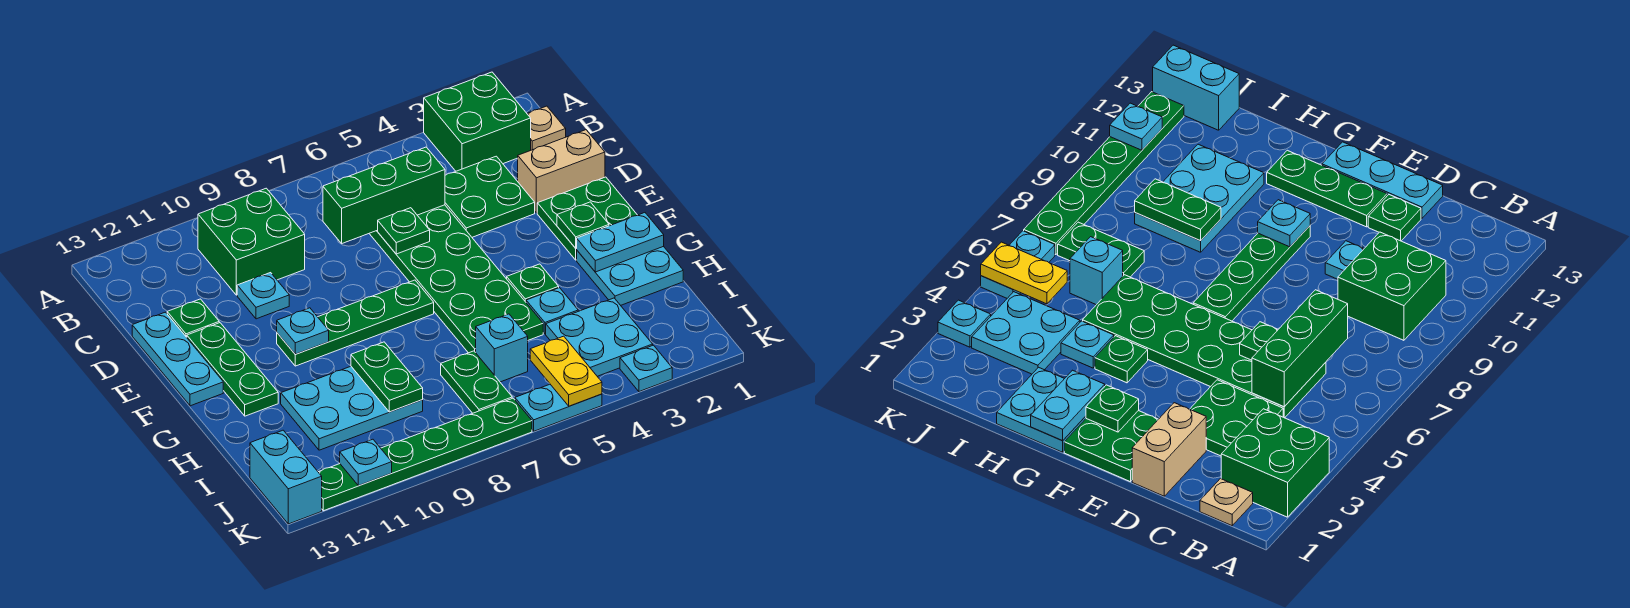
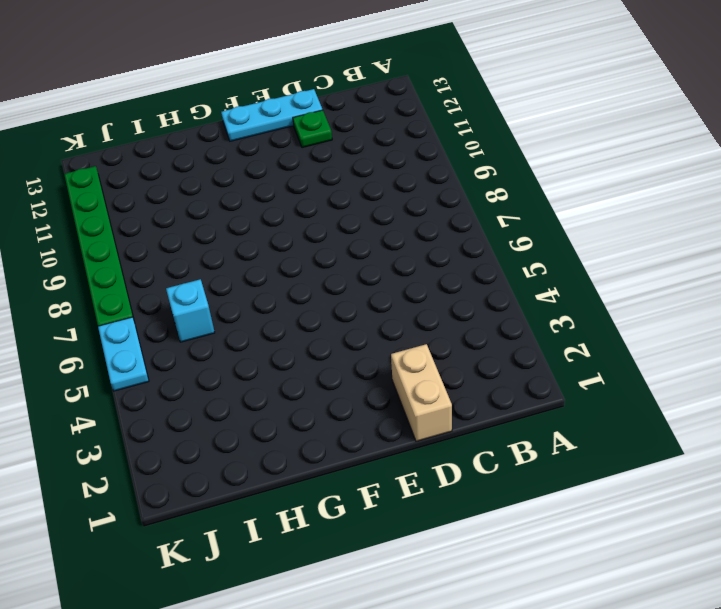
none -> green 2x2 brick [424,72,531,171]
none -> tan 1x1 plate [527,106,566,150]
none -> green 2x2 brick [198,188,305,295]
none -> green 2x2 plate [445,156,535,237]

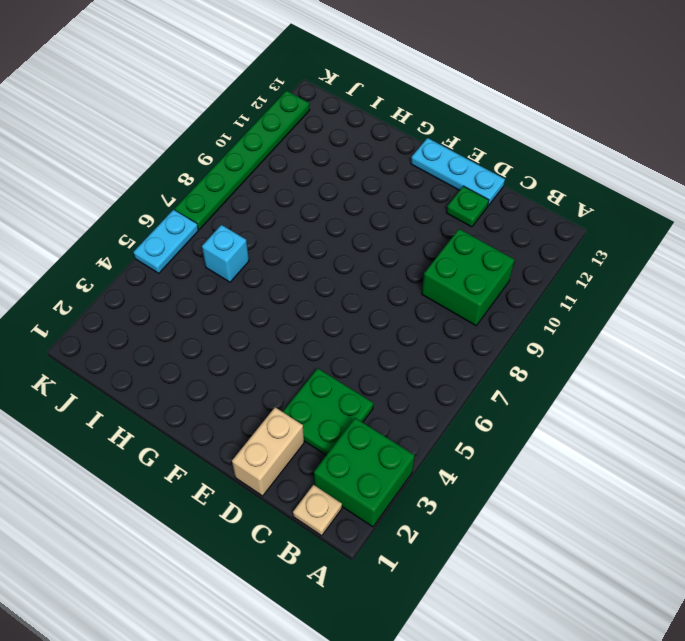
none -> green 2x6 plate [369,205,543,353]
none -> cyan 1x1 plate [237,273,289,319]
none -> green 2x2 plate [537,177,637,260]
none -> green 1x3 plate [187,323,278,416]

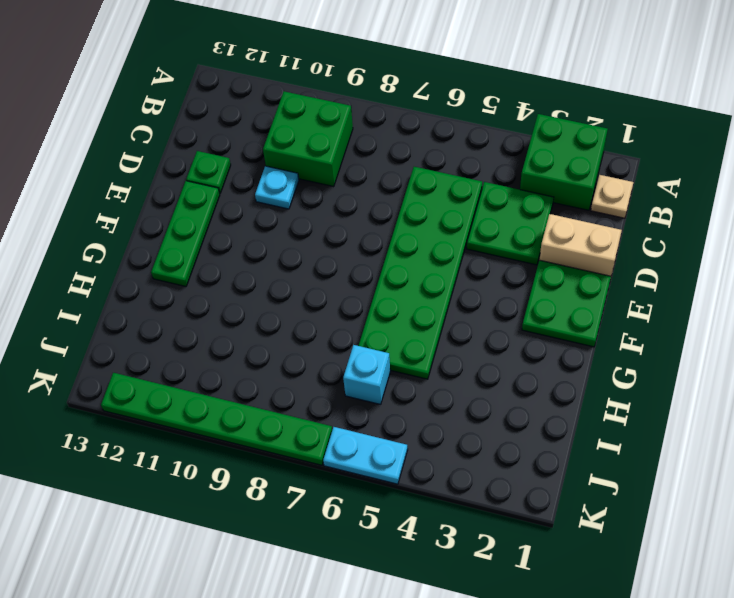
none -> cyan 1x3 plate [132,312,223,406]
none -> green 1x4 plate [277,280,434,366]
none -> cyan 2x2 plate [577,246,683,305]
none -> green 1x1 plate [507,264,559,302]

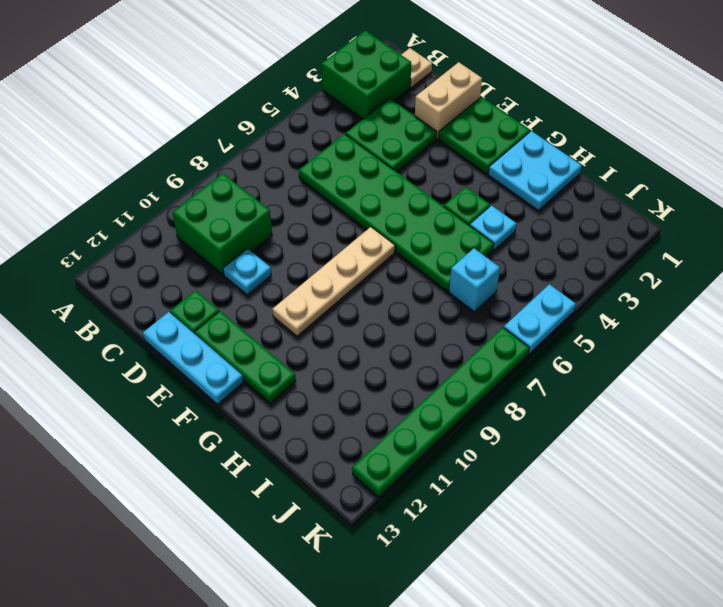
tan 1x4 plate [272,227,395,336] -> green 1x4 plate [277,280,434,366]
none -> cyan 2x3 plate [281,366,423,450]
none -> cyan 2x2 plate [546,298,653,376]
none -> green 1x2 plate [441,351,512,413]
none -> cyan 1x2 brick [250,430,322,524]

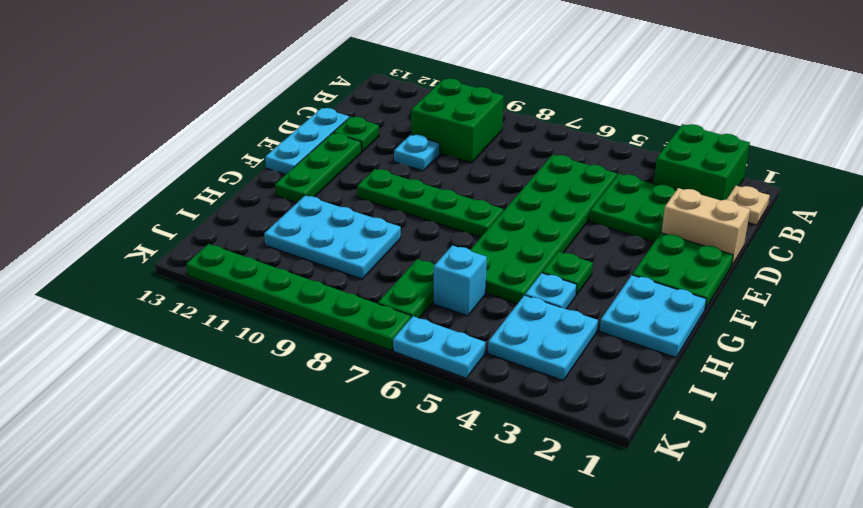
none -> cyan 1x2 brick [250,430,322,524]
none -> cyan 1x1 plate [620,345,672,392]
none -> green 1x3 brick [323,147,445,243]
none -> green 1x1 plate [378,208,430,254]

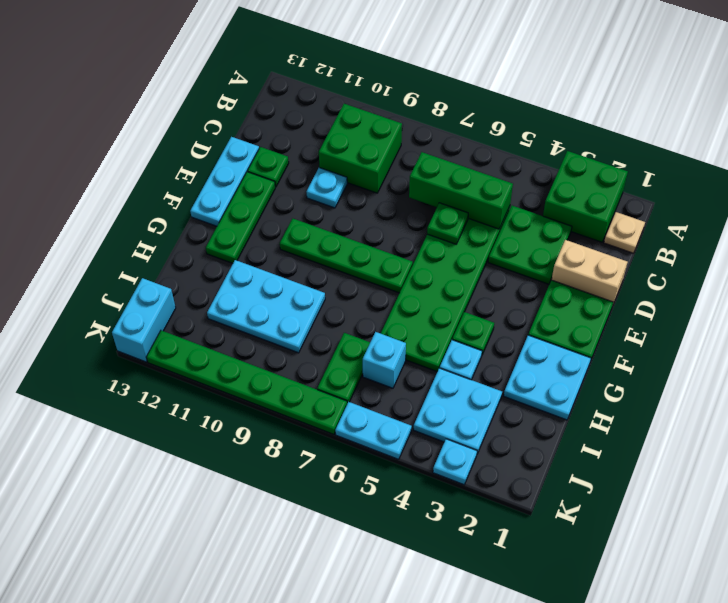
none -> green 1x1 plate [557,202,609,248]
none -> cyan 1x1 plate [277,308,329,354]
none -> cyan 1x2 plate [576,213,664,272]
none -> green 1x2 plate [351,342,423,412]

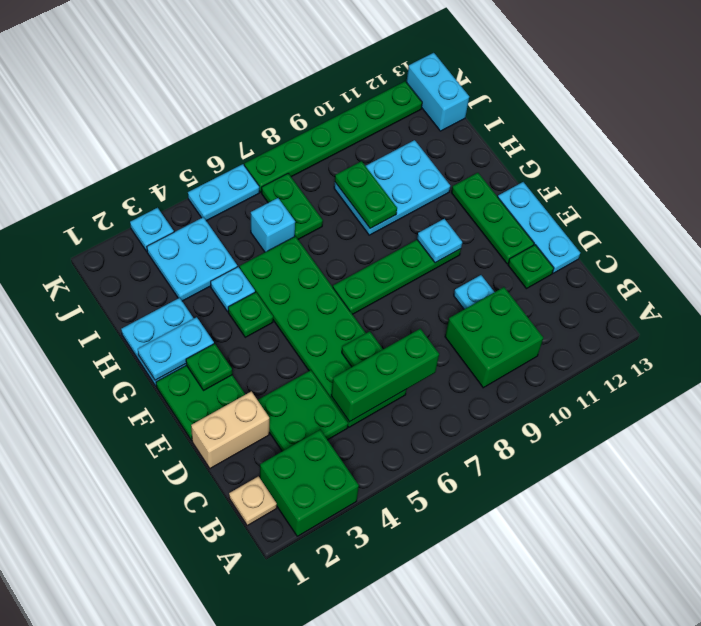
none -> yellow 1x2 plate [530,336,602,406]
none -> cyan 1x1 plate [340,439,392,486]

